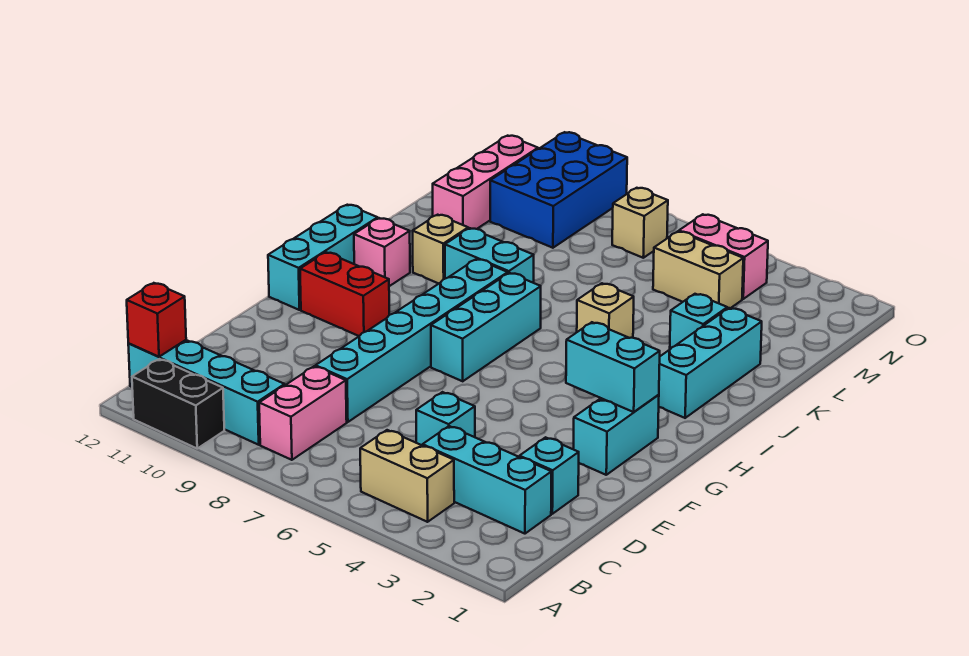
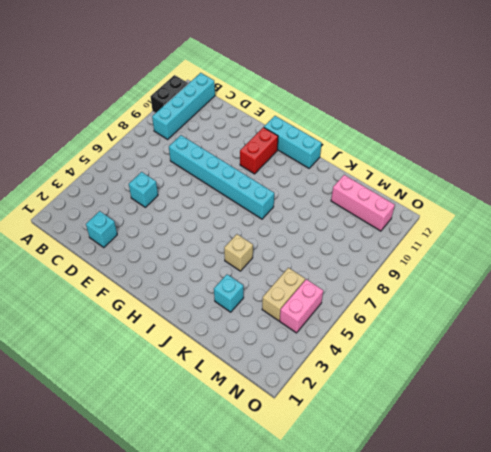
none -> tan 1x2 brick [360,430,454,522]
none -> pink 1x2 brick [259,366,347,460]
none -> cyan 1x3 brick [423,426,551,534]

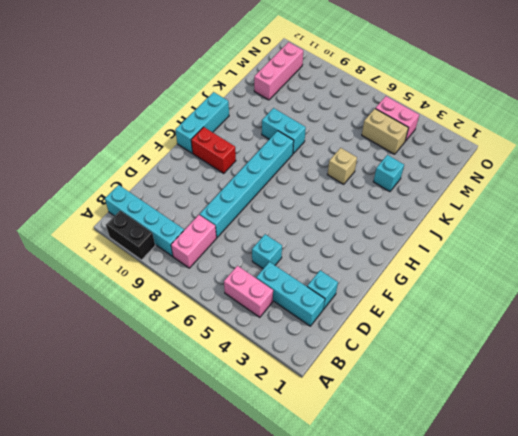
pink 1x2 brick [224,266,273,317] -> tan 1x2 brick [360,430,454,522]
none -> cyan 1x2 brick [574,395,659,475]
none -> cyan 1x3 brick [431,273,541,381]
none -> cyan 1x3 brick [659,308,762,418]

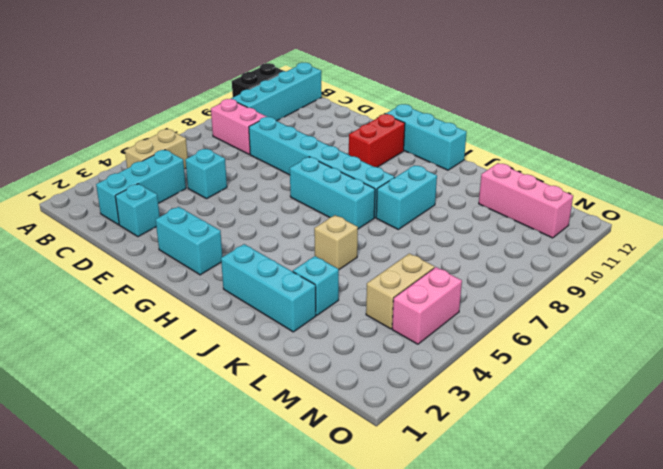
none -> pink 1x1 brick [354,218,410,286]
none -> tan 1x1 brick [413,215,468,283]
none -> blue 2x3 brick [490,132,627,248]

